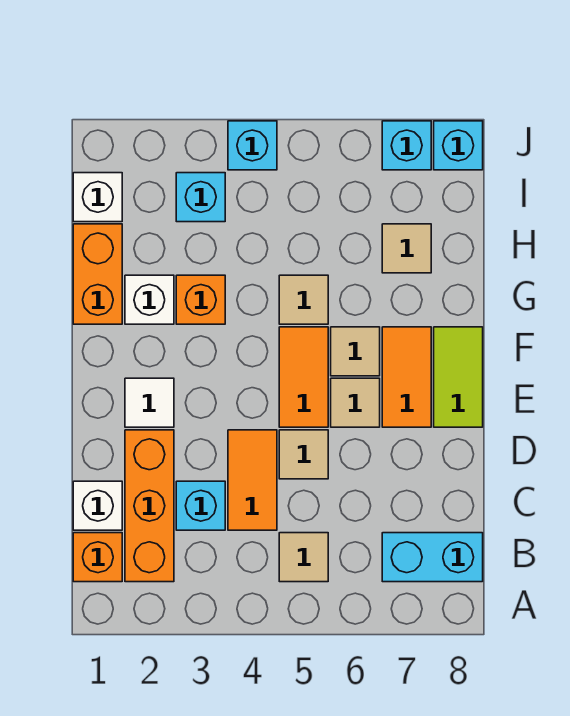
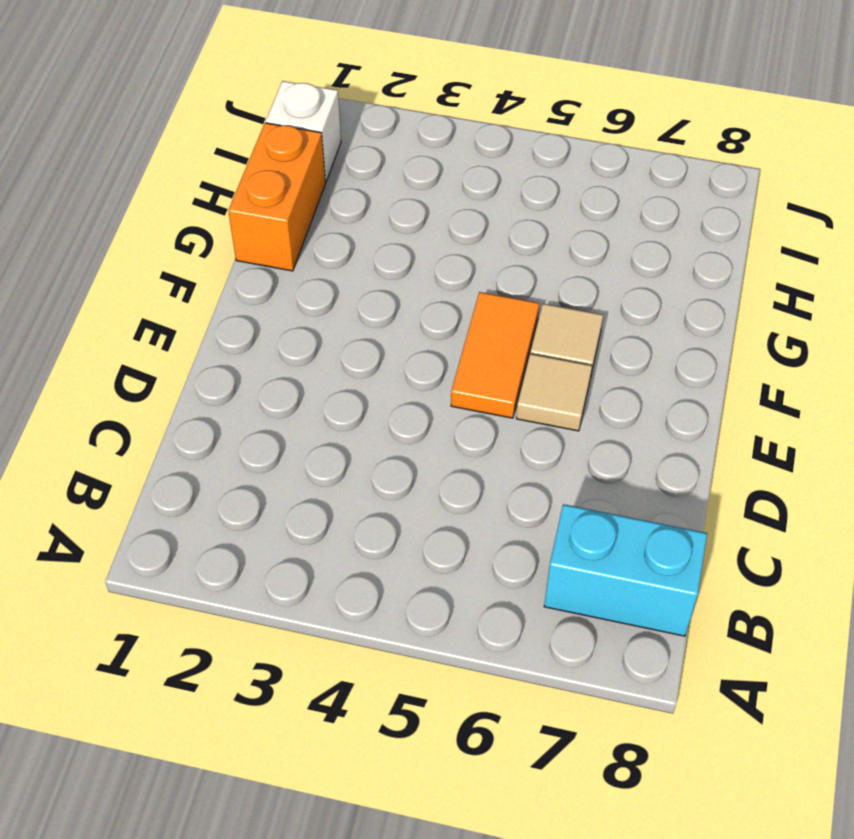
none -> orange 1x1 brick [73,533,122,582]
none -> orange 1x3 brick [125,430,174,582]
none -> tan 1x1 tile [279,533,328,582]

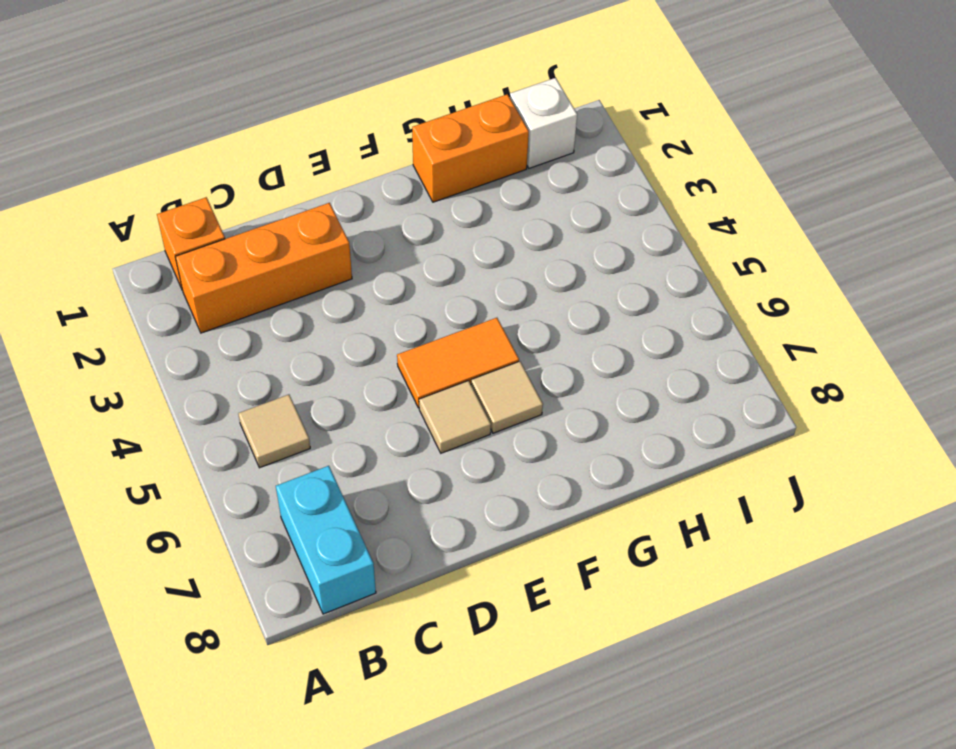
none -> white 1x1 brick [73,481,122,530]
none -> cyan 1x1 brick [176,481,225,530]
none -> orange 1x2 tile [228,430,277,530]

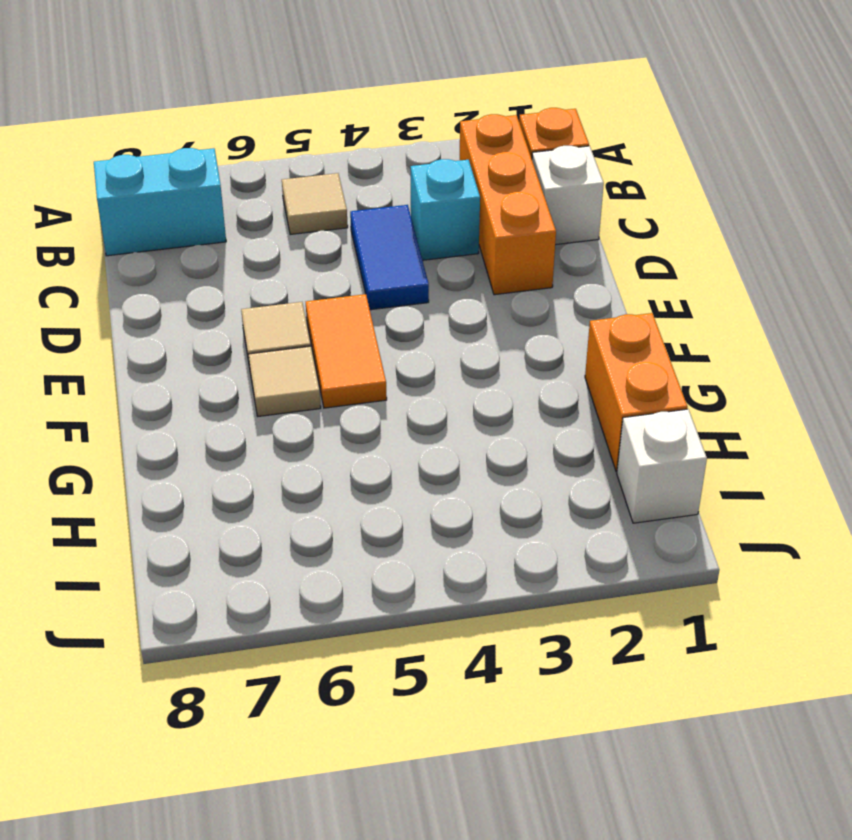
blue 1x2 tile [350,205,429,310] -> orange 1x2 tile [228,430,277,530]
none -> tan 1x1 tile [279,430,328,479]
none -> white 1x1 tile [125,378,174,427]
none -> orange 1x2 tile [382,327,431,427]

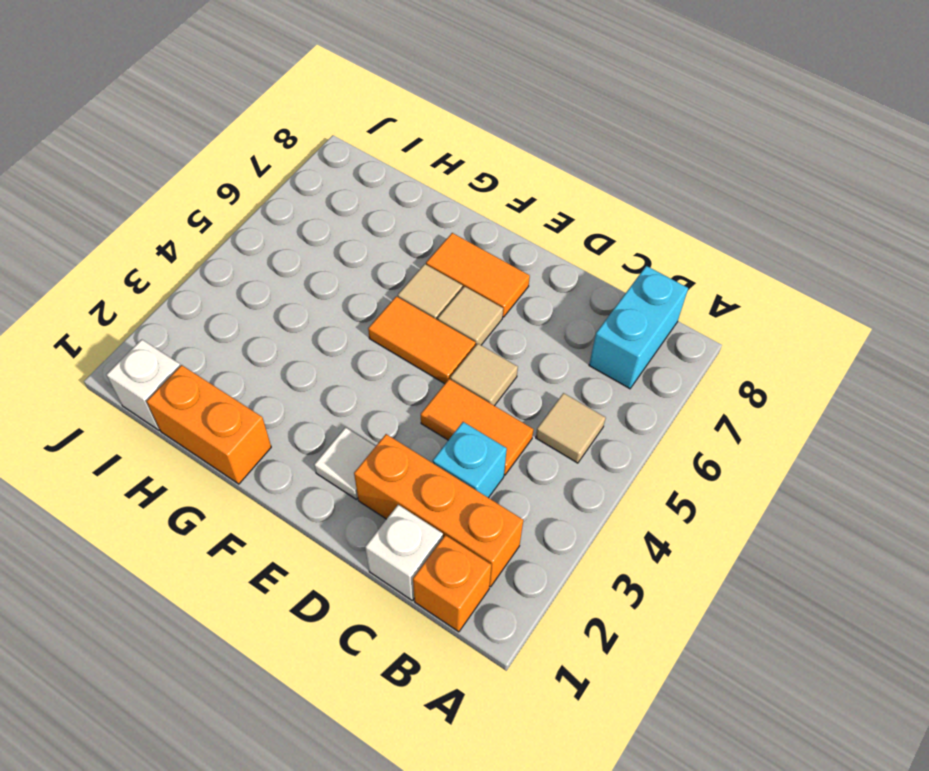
none -> lime 1x2 tile [434,327,483,427]
none -> white 1x1 brick [125,275,174,324]
none -> orange 1x1 brick [176,275,225,324]

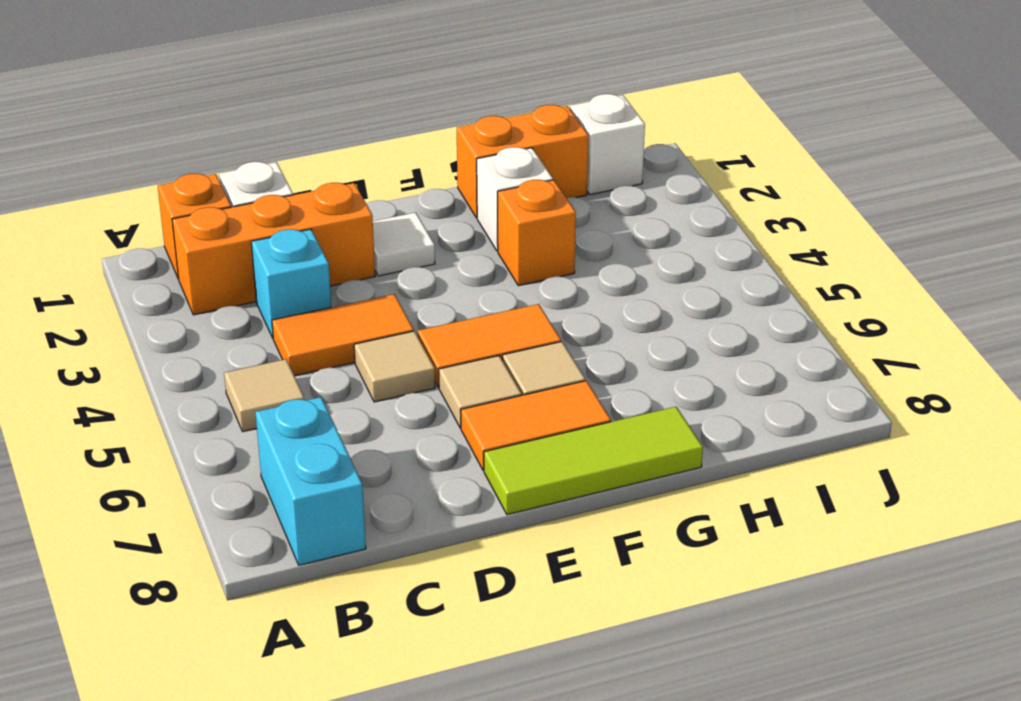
lime 1x3 tile [484,407,703,515] -> lime 1x2 tile [434,327,483,427]
none -> tan 1x1 tile [279,275,328,324]
none -> tan 1x1 tile [382,224,431,273]
none -> cyan 1x1 brick [176,173,225,222]

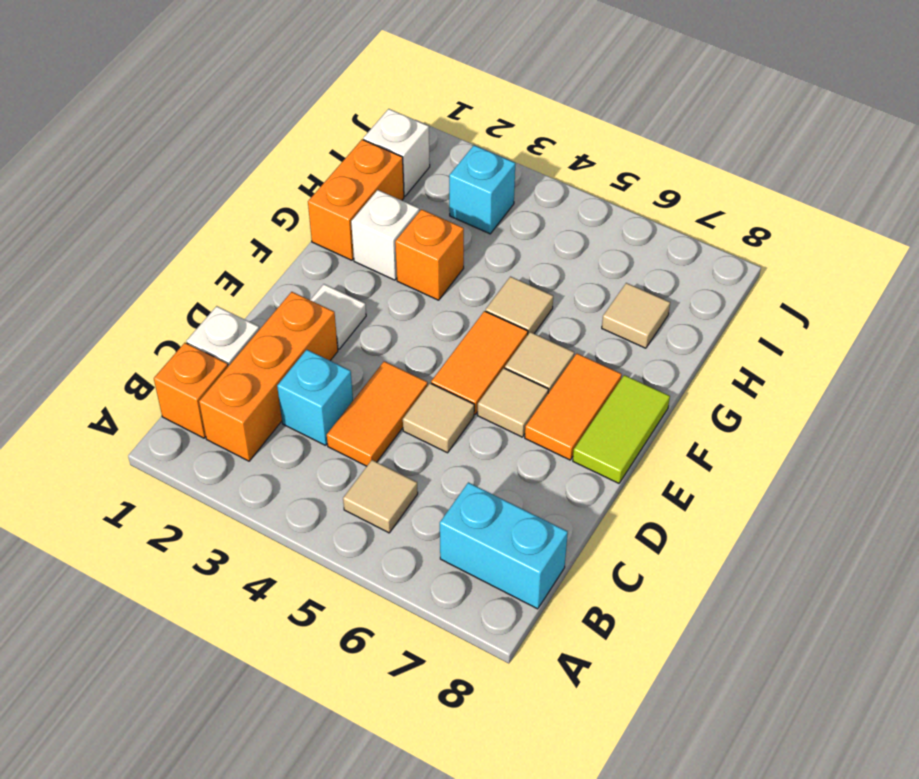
none -> cyan 1x1 brick [228,121,277,170]
none -> cyan 1x1 brick [382,121,431,170]
none -> cyan 1x1 brick [434,121,483,170]

